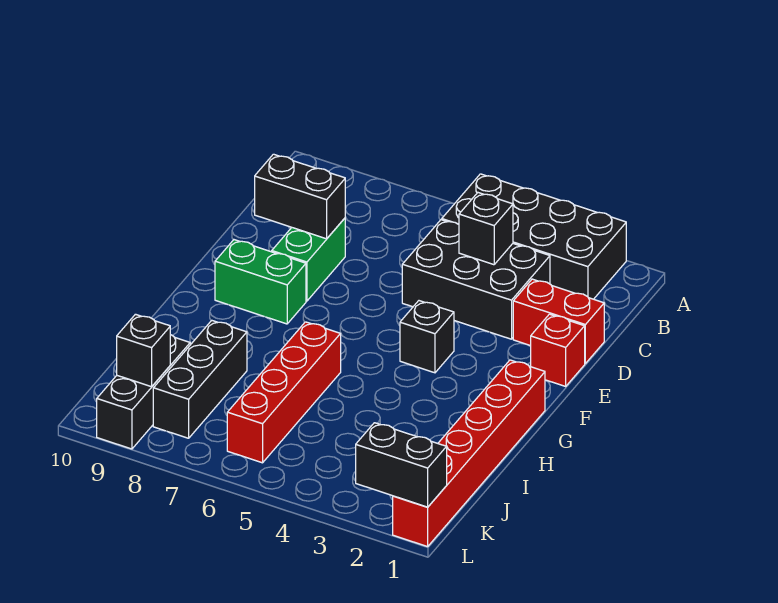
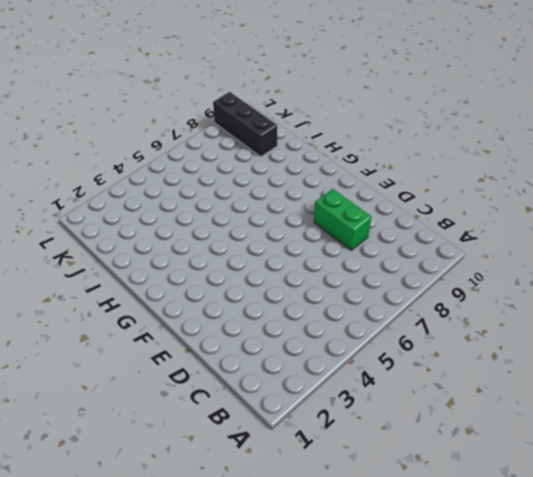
none -> black 2x4 brick [442,174,626,299]
none -> black 2x3 brick [402,220,550,339]
none -> red 1x2 brick [513,279,604,363]

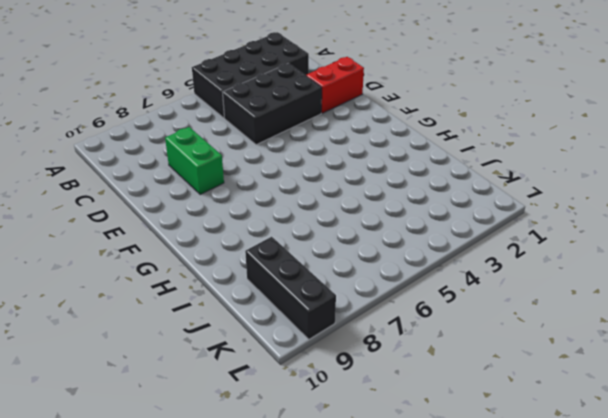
none -> red 1x1 brick [531,314,585,386]
none -> black 1x1 brick [400,301,454,373]
none -> green 1x2 brick [215,240,306,324]

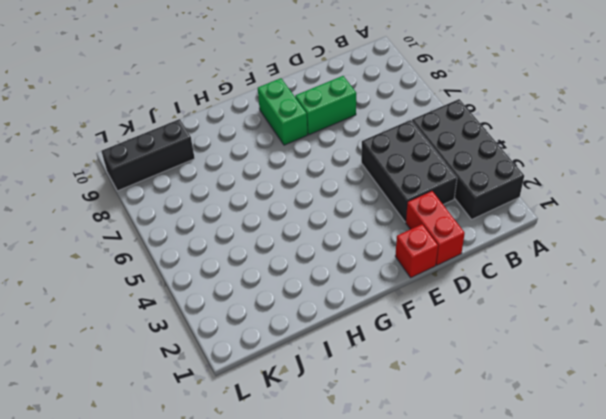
none -> black 1x1 brick [400,301,454,373]
none -> red 1x6 brick [393,360,545,547]
none -> red 1x4 brick [227,322,341,463]

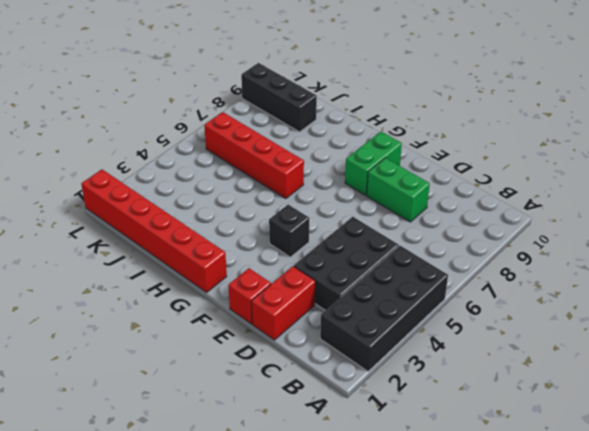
none -> black 1x3 brick [153,321,247,438]
none -> black 1x1 brick [459,193,513,265]
none -> black 1x2 brick [255,154,345,239]

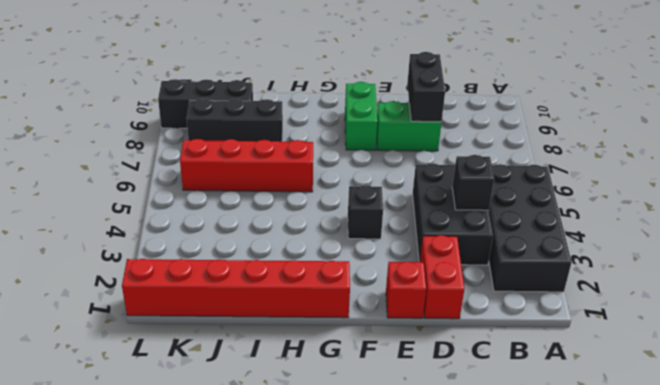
none -> black 1x1 brick [117,314,170,387]
none -> black 1x2 brick [356,423,447,507]

